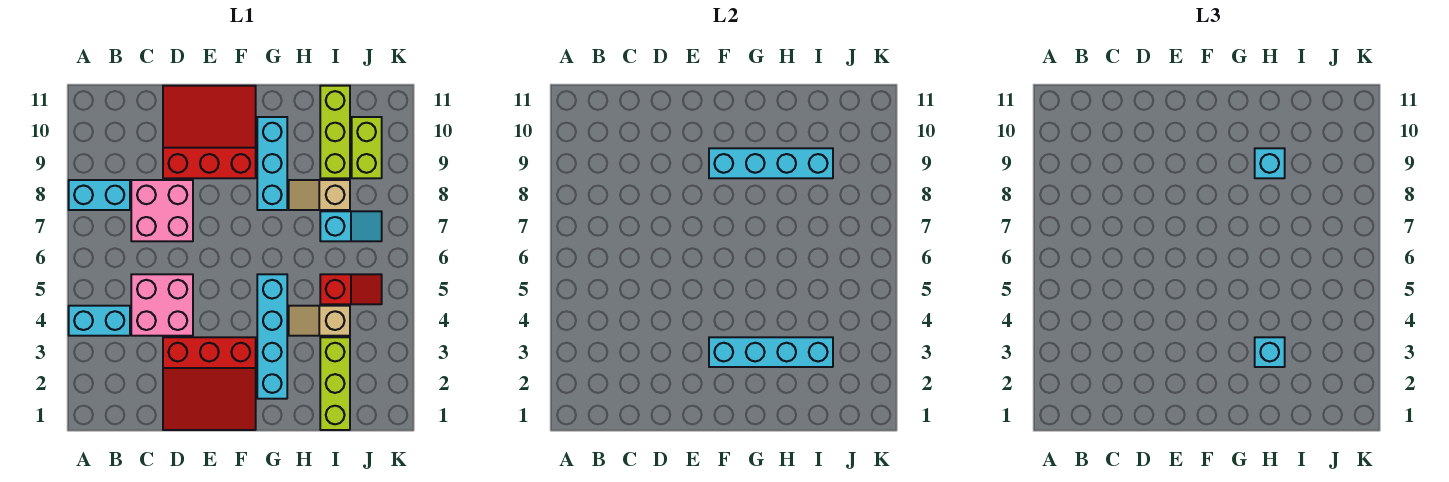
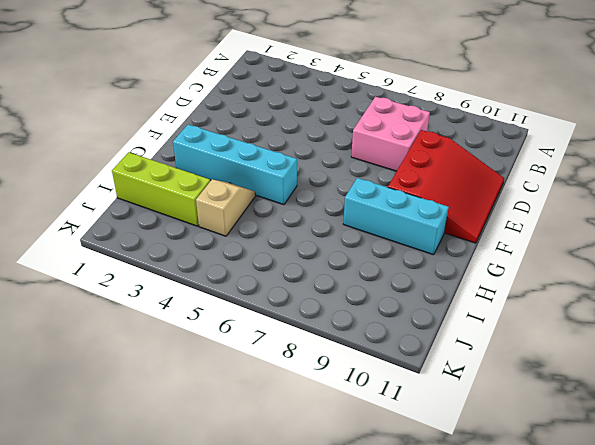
none -> cyan 1x2 brick [69,306,130,336]
none -> cyan 1x2 brick [69,180,130,210]
none -> pink 2x2 brick [131,274,193,336]

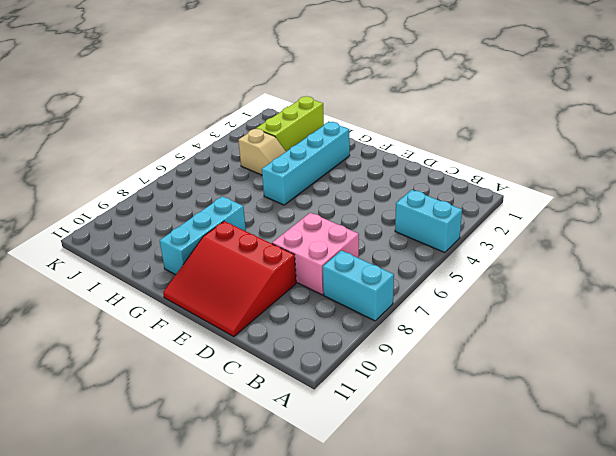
none -> pink 2x2 brick [131,274,193,336]
none -> red 3x3 slope [163,337,256,430]
none -> tan 1x2 slope [289,180,350,210]

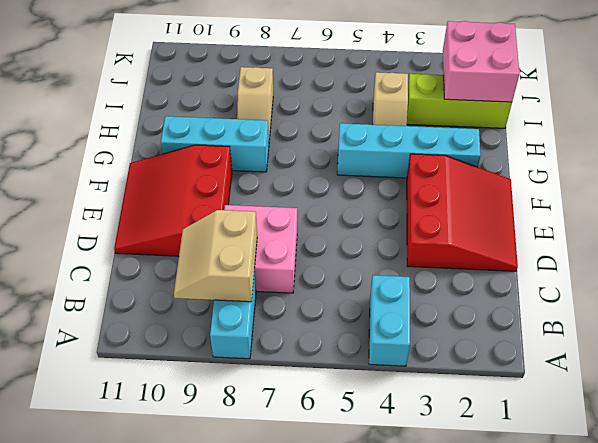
tan 2x2 slope [174,210,257,302] -> none
pink 2x2 brick [443,21,519,102] -> pink 2x2 brick moved to [131,274,193,336]
none -> red 1x2 slope [320,274,382,304]
none -> cyan 1x2 slope [320,211,382,241]
none -> lime 1x3 brick [320,86,350,178]

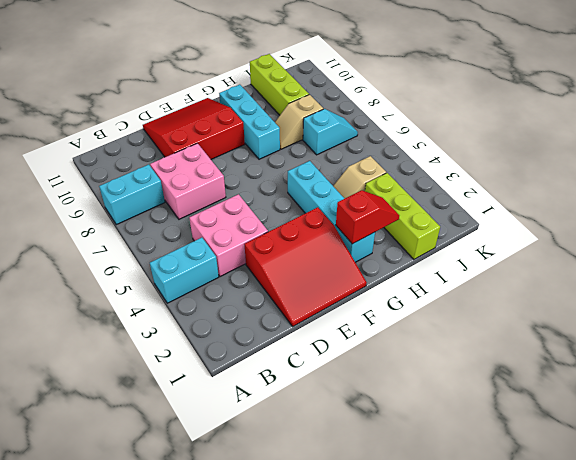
red 1x2 slope [336,190,399,244] -> red 1x2 slope moved to [320,274,382,304]
none -> lime 1x2 brick [352,117,382,178]
none -> cyan 1x4 brick [709,337,833,367]
none -> cyan 1x4 brick [709,148,833,178]

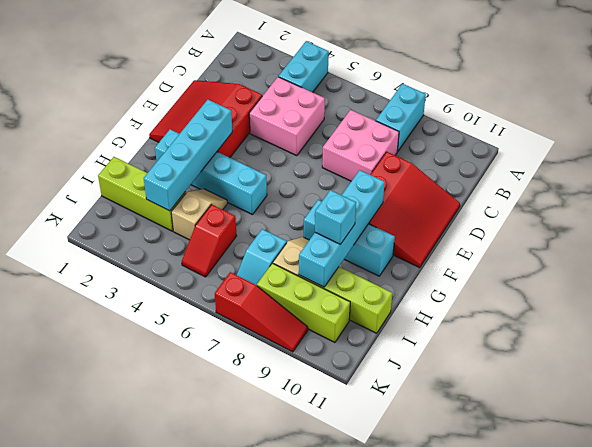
lime 1x3 brick [257,263,350,342] -> lime 1x2 brick [352,117,382,178]
red 1x3 slope [215,272,308,352] -> none
none -> cyan 1x1 brick [1255,337,1285,367]

